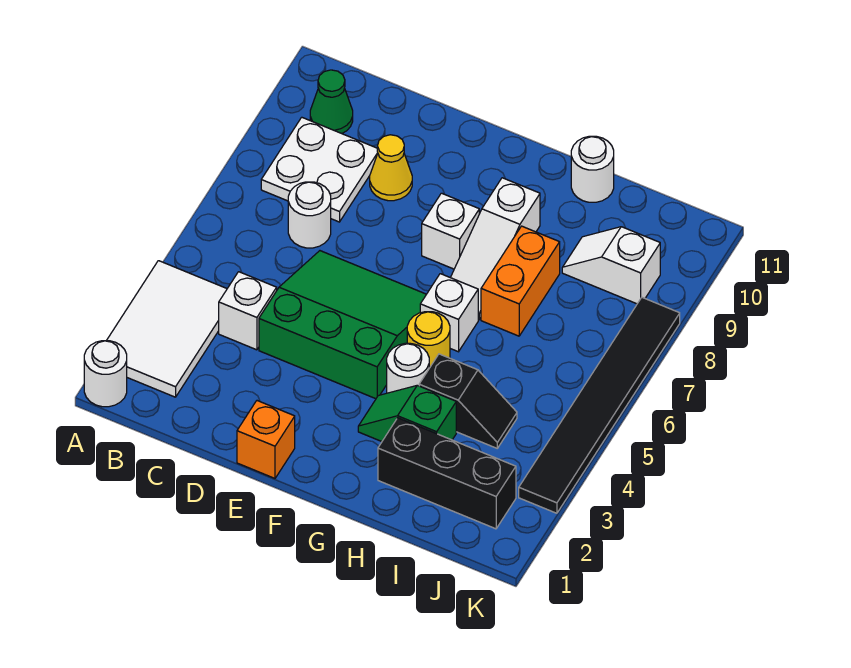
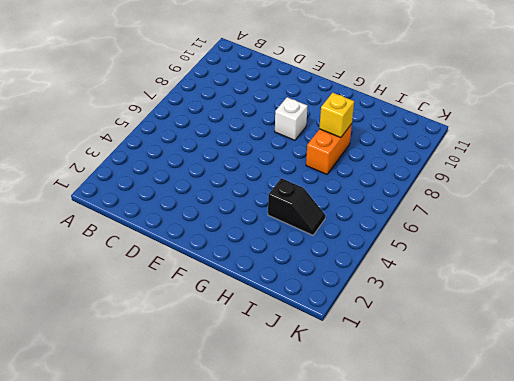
yellow 1x1 brick [319,93,354,138] -> none
none -> white 1x1 round brick [84,341,127,407]
none -> white 2x3 tile [107,261,227,397]
none -> white 2x2 plate [261,117,378,222]

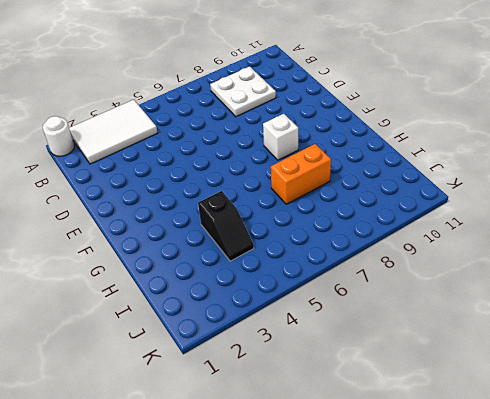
none -> green 1x1 cone [310,70,353,134]
none -> white 1x1 brick [219,272,277,350]
none -> white 1x1 round brick [288,182,331,248]

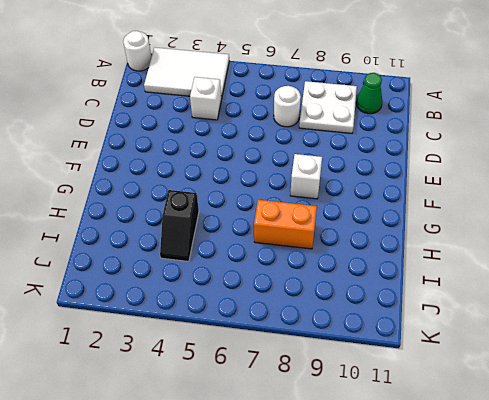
none -> green 3x3 slope [259,251,426,399]
none -> yellow 1x1 cone [370,135,412,201]
none -> orange 1x1 brick [237,401,295,478]

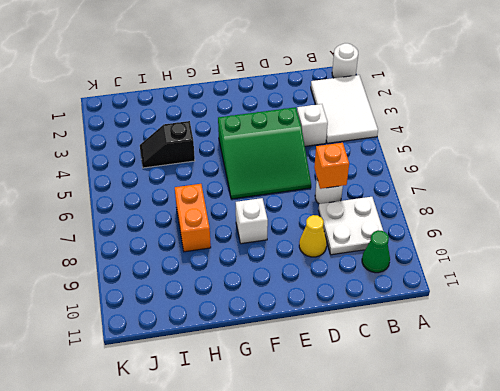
orange 1x1 brick [314,143,349,189] -> orange 1x1 brick moved to [237,401,295,478]
none -> green 1x2 slope [358,385,456,442]
none -> white 1x1 round brick [387,343,429,393]
none -> yellow 1x1 round brick [407,312,450,368]

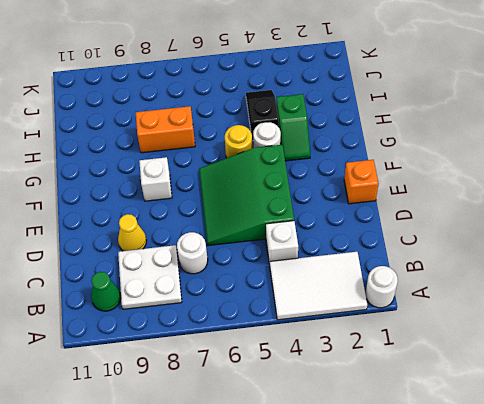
none -> white 1x1 brick [420,274,478,352]
none -> white 1x3 slope [451,178,540,320]
none -> black 1x3 brick [378,418,516,529]

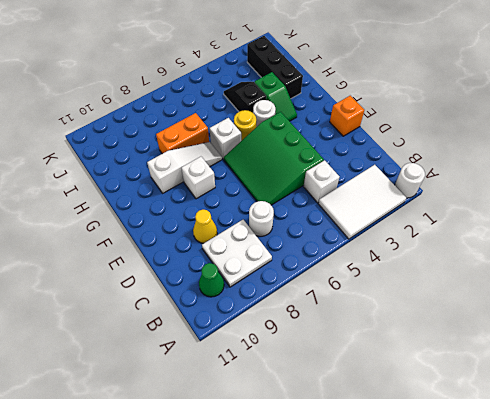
none -> white 1x1 round brick [571,136,614,202]
none -> white 1x2 slope [562,227,660,304]
none -> black 1x6 tile [519,298,680,513]

